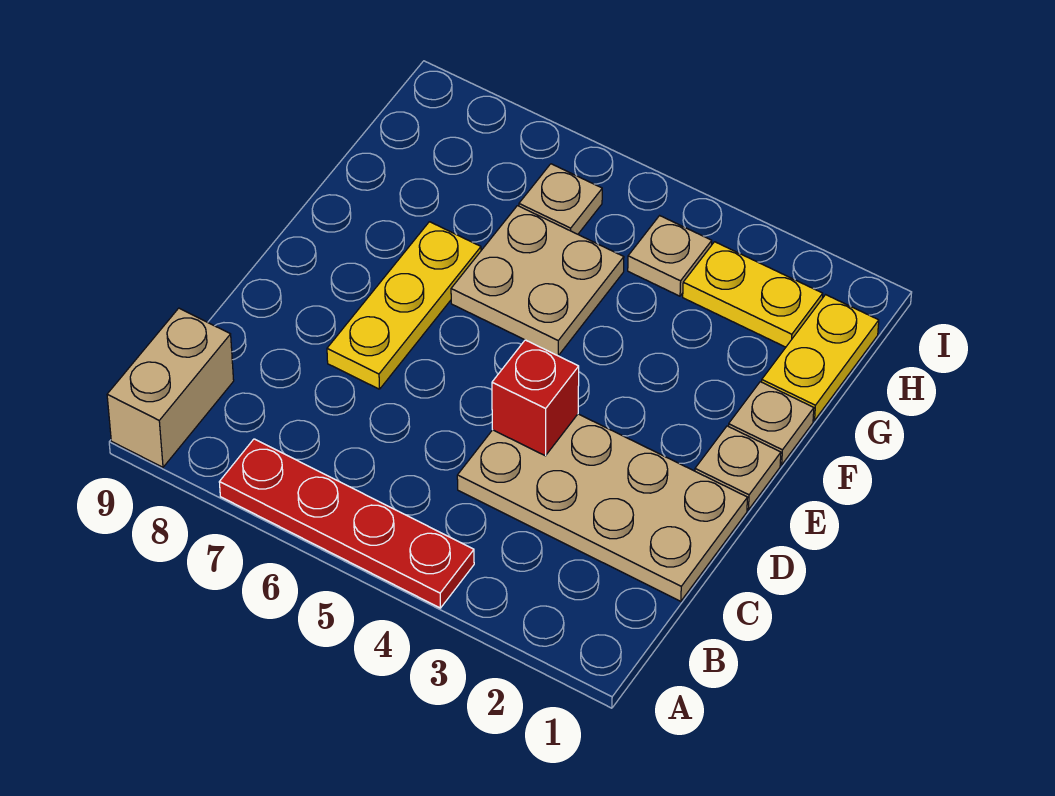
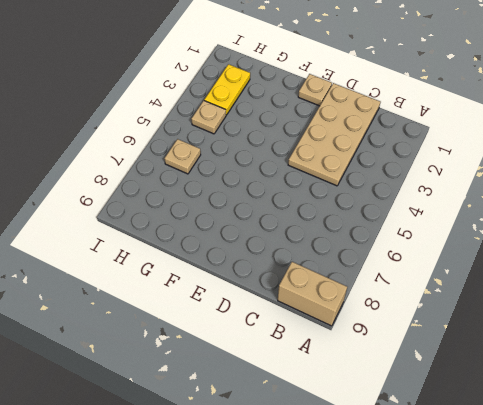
none -> red 1x4 plate [219,439,474,608]
none -> yellow 1x3 plate [327,222,481,389]
none -> tan 1x1 plate [728,382,814,465]

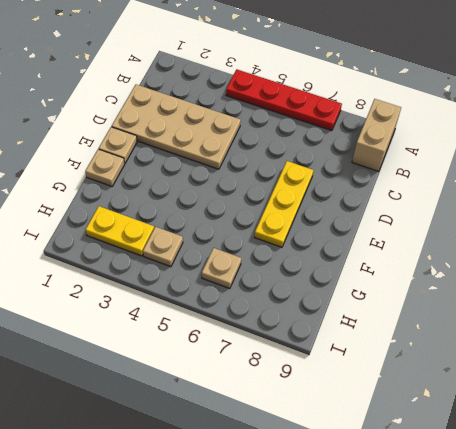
none -> tan 2x2 plate [451,206,624,356]
none -> yellow 1x2 plate [762,295,879,421]
none -> red 1x1 brick [492,340,579,456]

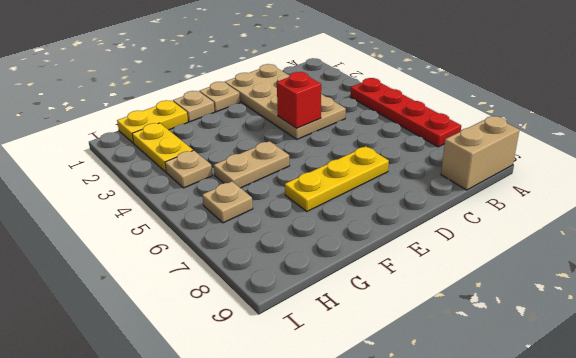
tan 1x2 plate [214,141,290,188] -> tan 2x2 plate [451,206,624,356]

